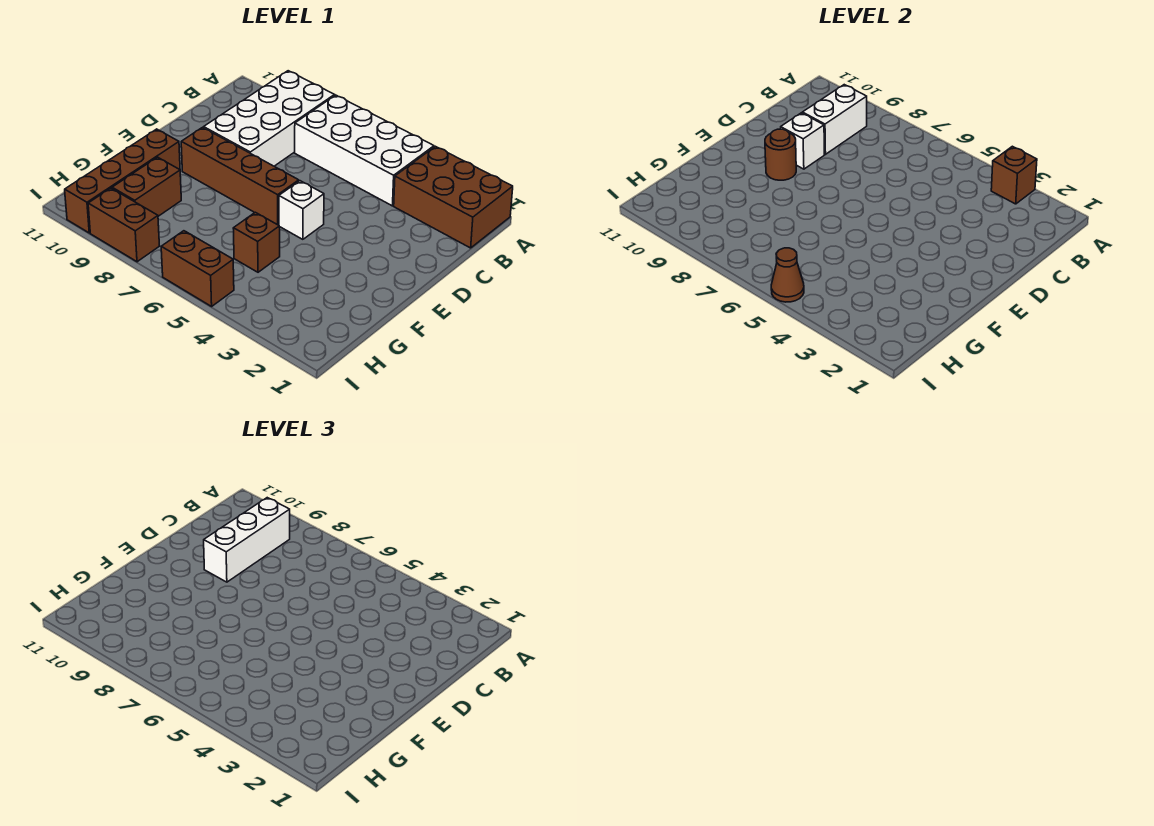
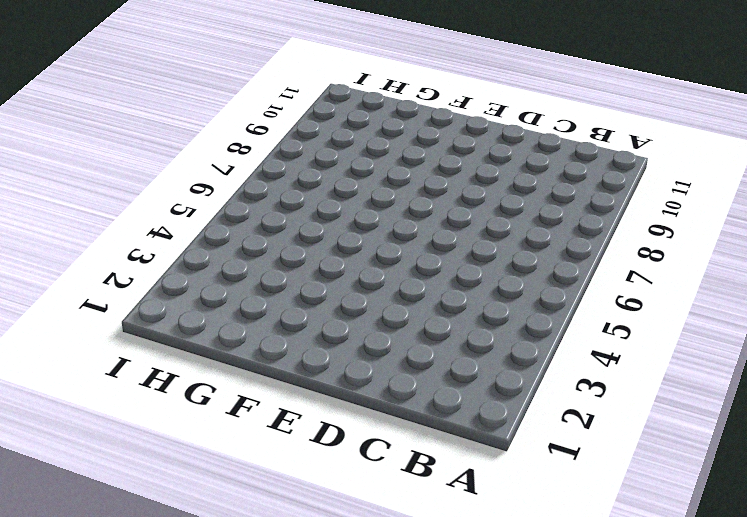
none -> brown 2x3 brick [394,146,513,248]
none -> white 2x4 brick [295,95,434,206]
none -> white 2x4 brick [204,71,335,166]

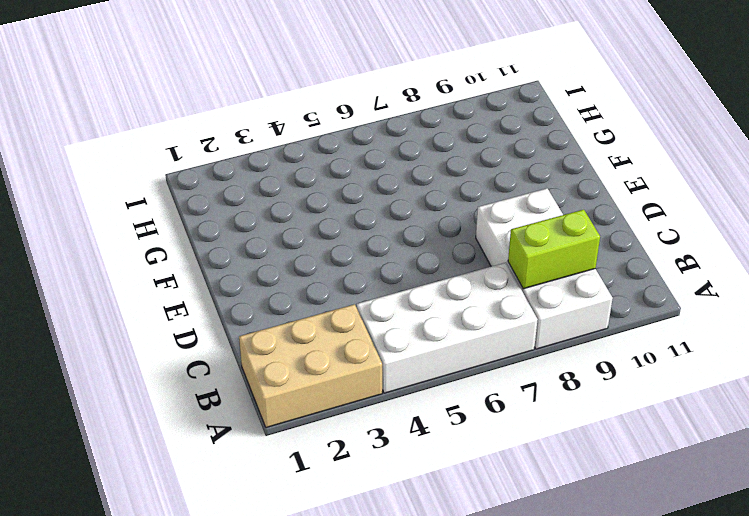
tan 2x3 brick [239,304,382,428] -> brown 2x3 brick [394,146,513,248]
lime 1x2 brick [508,210,600,289] -> white 1x2 brick [802,85,867,154]
none -> white 1x1 brick [279,181,324,239]
none -> brown 1x4 brick [181,127,299,225]
none -> brown 1x4 brick [65,129,180,233]

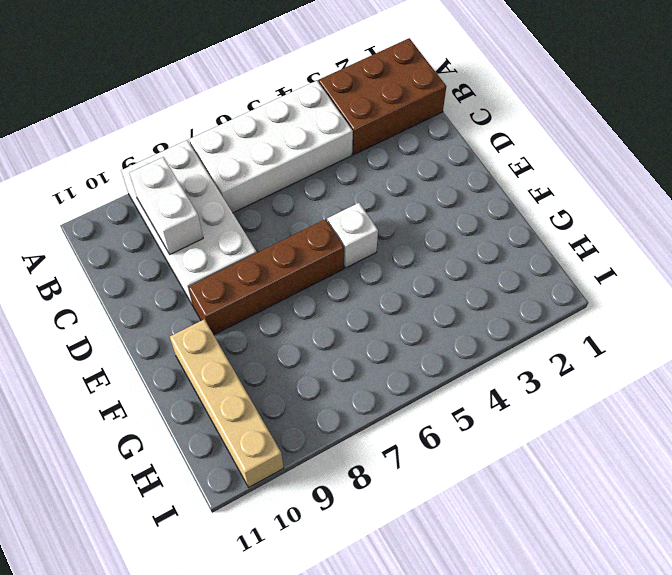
tan 1x4 brick [170,319,283,487] -> brown 1x4 brick [65,129,180,233]
none -> brown 1x1 brick [233,212,280,272]
none -> brown 1x2 brick [112,157,181,216]
none -> brown 1x2 brick [161,231,234,306]

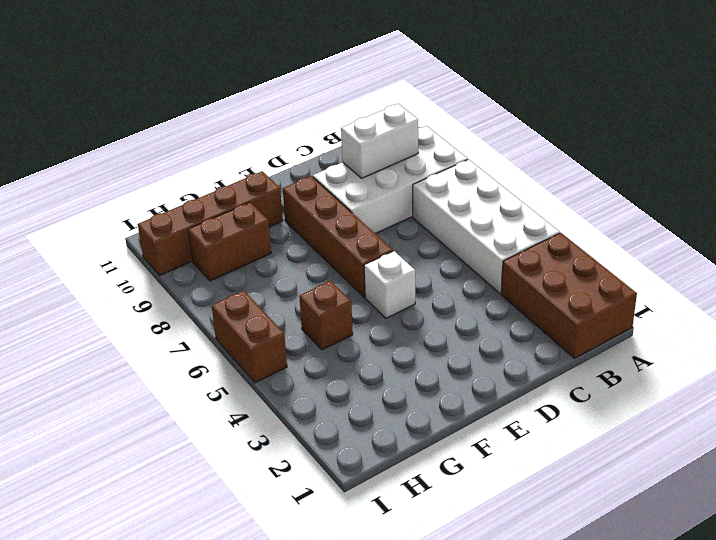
none -> brown 1x2 brick [88,188,159,262]
none -> brown 1x1 brick [991,146,1037,204]
none -> white 1x1 brick [781,113,824,169]

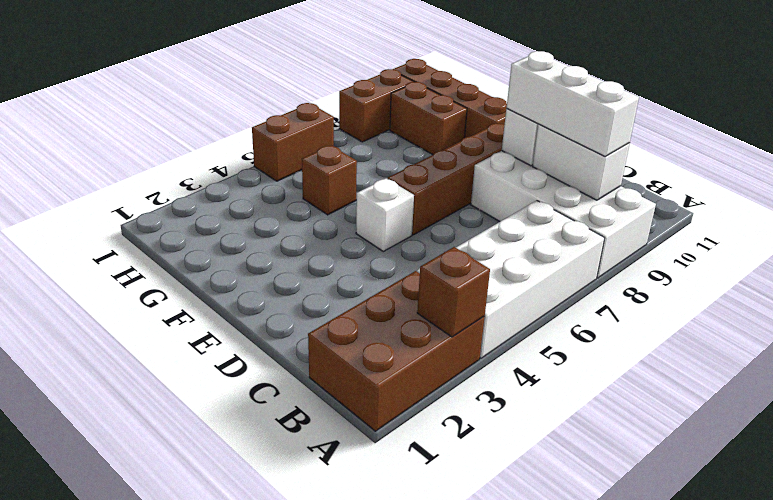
none -> brown 1x1 round brick [765,129,796,180]
none -> brown 1x1 cone [771,248,804,302]

